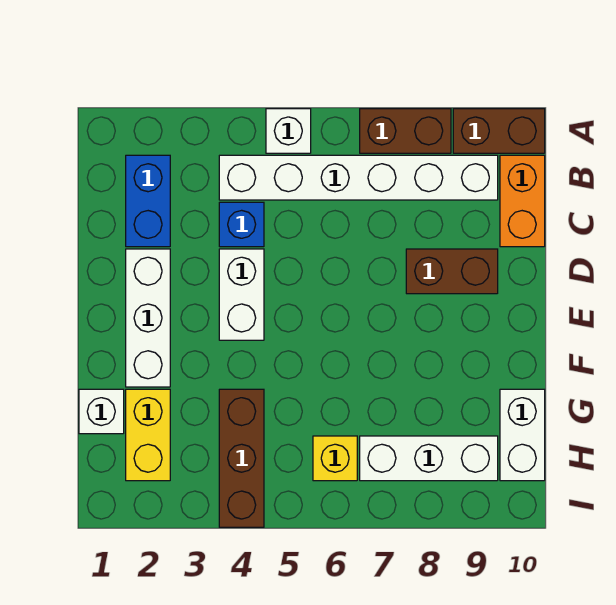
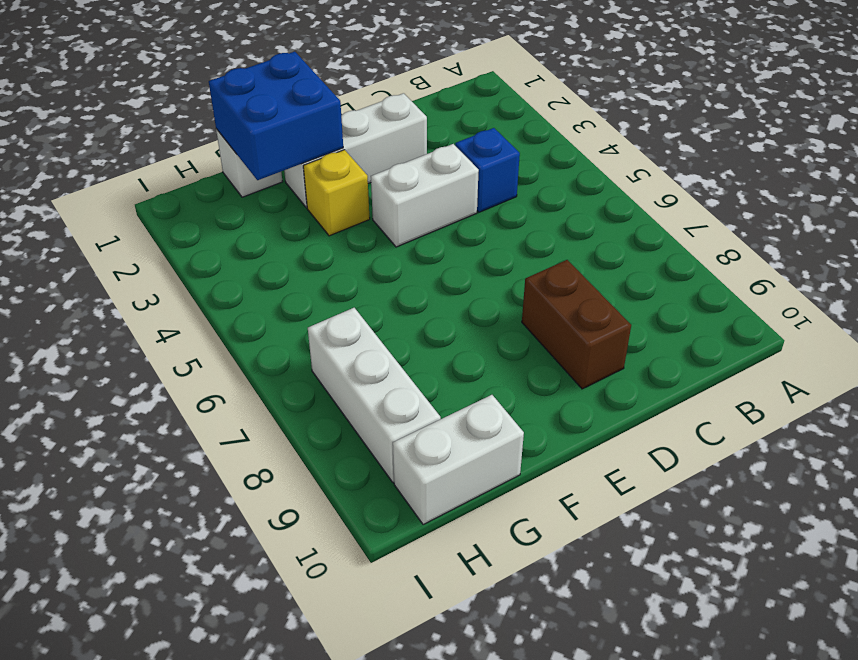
blue 2x2 brick [209,52,343,180] -> none
yellow 1x1 brick [303,150,370,236] -> yellow 1x1 brick moved to [313,436,357,481]
none -> white 1x1 brick [266,109,311,153]
none -> brown 1x2 brick [360,109,451,153]
none -> brown 1x2 brick [453,109,545,153]

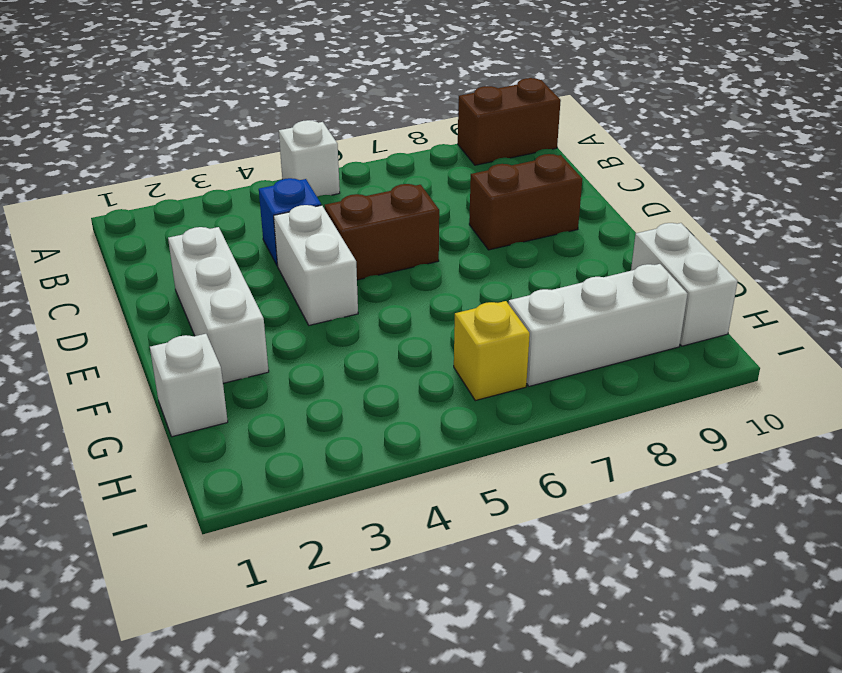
brown 1x2 brick [325,184,439,280] -> brown 1x2 brick moved to [360,109,451,153]
none -> blue 1x2 brick [126,155,170,247]
none -> white 1x6 brick [219,155,498,200]
none -> orange 1x2 brick [500,155,545,247]

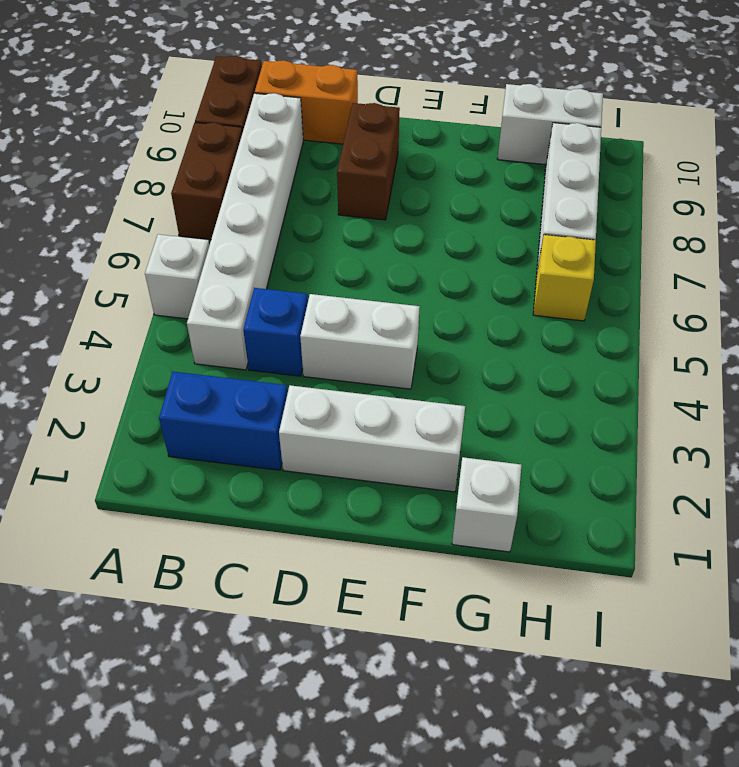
none -> yellow 1x2 brick [126,389,170,481]
none -> brown 1x3 brick [219,389,264,527]

